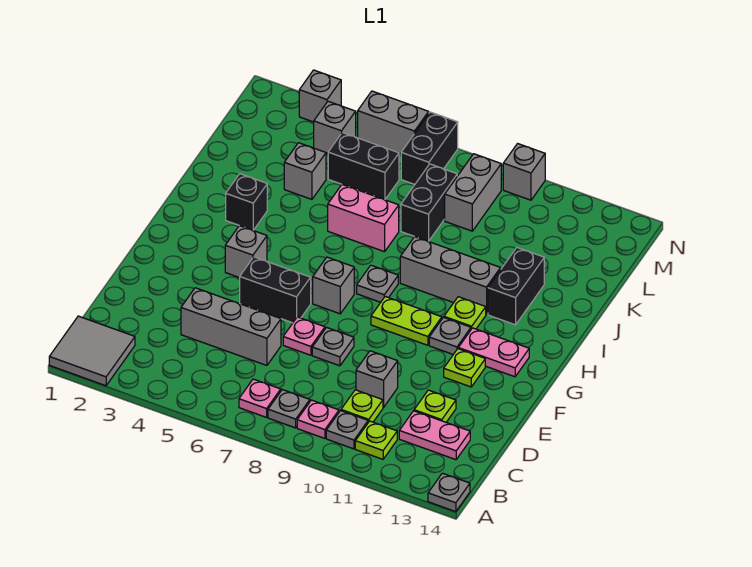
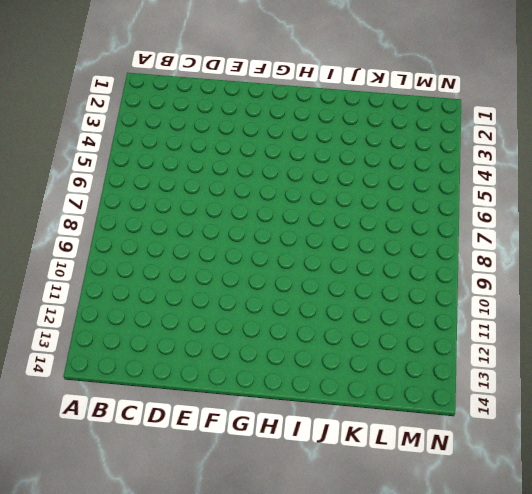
none -> grey 2x2 tile [49,316,135,386]
none -> grey 1x1 plate [428,473,470,512]
none -> pink 1x1 plate [239,379,281,417]
none -> grey 1x1 plate [268,390,310,428]

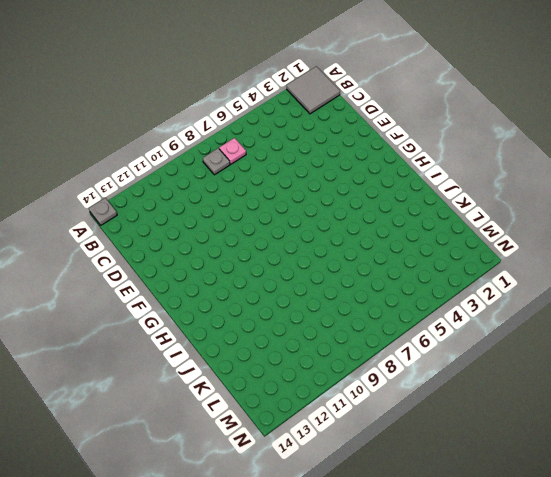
none -> pink 1x1 plate [297,400,339,438]
none -> grey 1x1 plate [326,411,368,449]
none -> lime 1x1 plate [355,421,397,459]
none -> lime 1x1 plate [341,390,383,422]

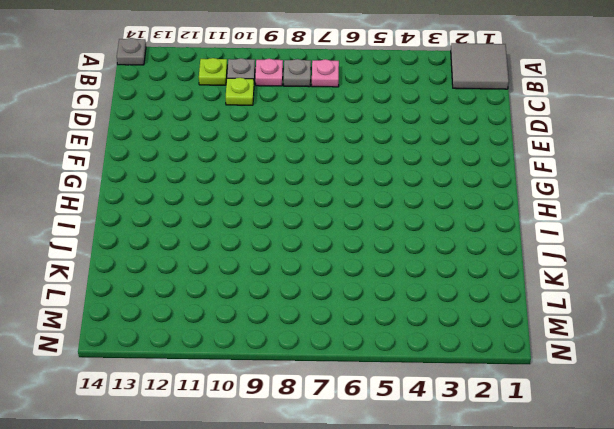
none -> pink 1x2 plate [399,411,470,460]
none -> grey 1x3 brick [181,288,281,365]
none -> grey 1x1 brick [356,351,398,407]
none -> lime 1x1 plate [414,390,456,422]

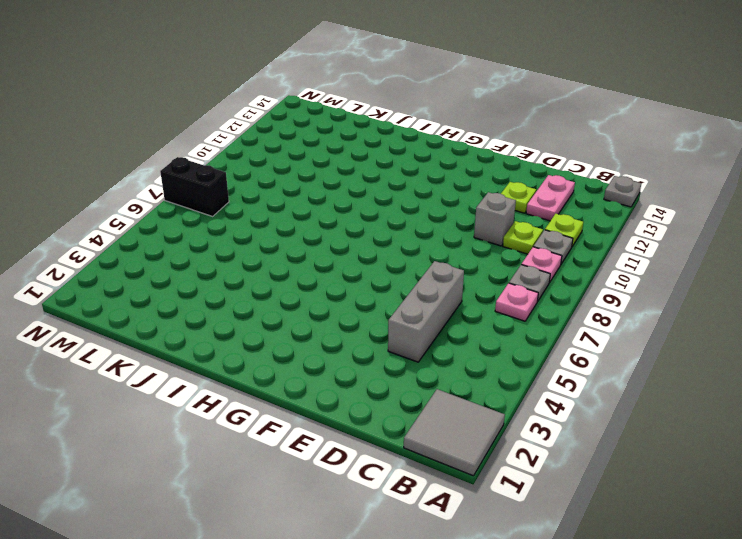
none -> pink 1x1 plate [283,317,325,355]
none -> grey 1x1 plate [312,327,354,366]
none -> black 1x2 brick [240,257,311,323]
none -> lime 1x1 plate [444,349,485,387]

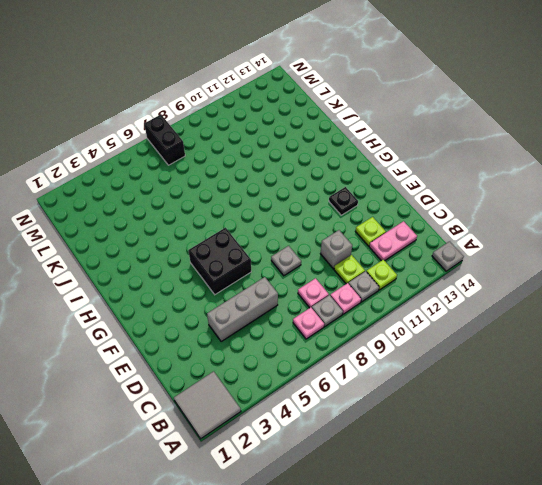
pink 1x1 plate [298,278,329,308] -> pink 1x1 plate moved to [283,317,325,355]
black 2x2 brick [188,228,251,294] -> black 1x2 brick [240,257,311,323]
black 1x1 plate [329,187,358,215] -> lime 1x1 plate [444,349,485,387]
none -> grey 1x1 brick [225,226,267,278]
none -> grey 1x1 brick [313,257,354,314]
none -> lime 1x2 plate [371,297,442,345]
none -> grey 1x1 plate [429,318,471,354]

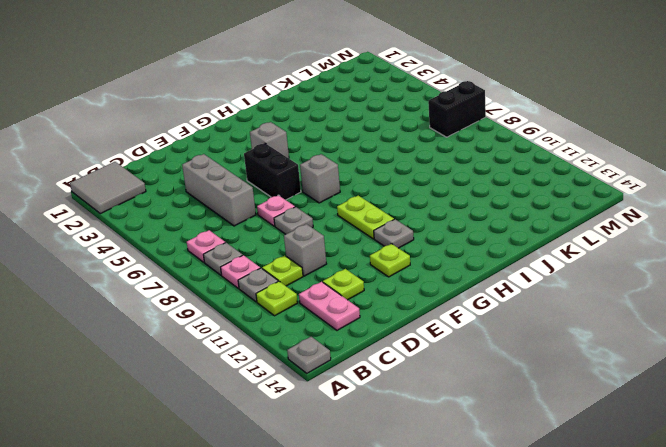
none -> pink 1x2 plate [458,328,529,377]
none -> grey 1x1 plate [357,265,398,302]
none -> lime 1x1 plate [444,297,486,329]
none -> black 1x1 brick [226,174,267,230]

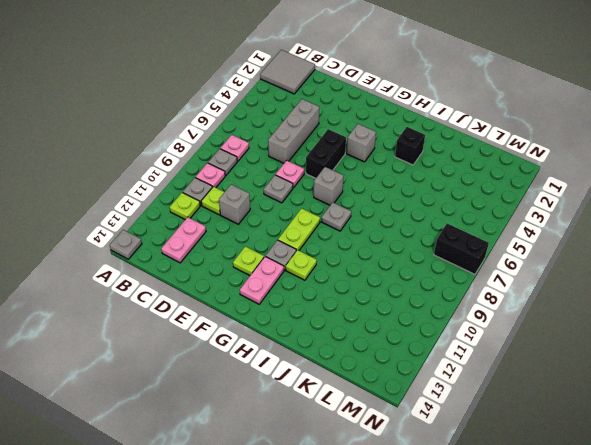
none -> lime 1x1 plate [414,390,456,422]
none -> grey 1x3 brick [400,237,501,314]
none -> black 1x2 brick [488,248,544,325]
none -> pink 1x2 brick [328,185,399,252]

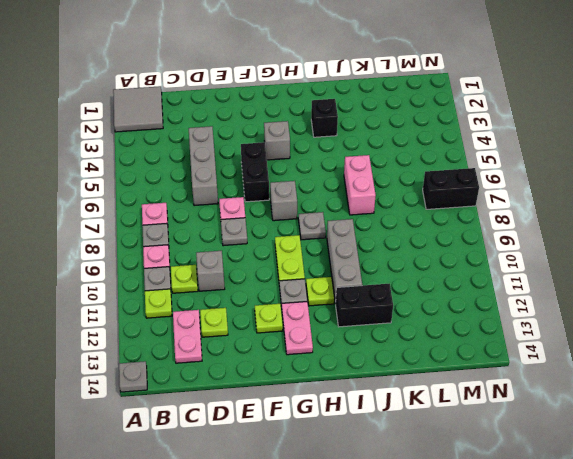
none -> grey 1x1 brick [284,143,326,199]
none -> black 1x2 brick [401,164,457,242]
none -> black 1x2 brick [328,132,399,200]
none -> grey 1x2 brick [445,154,501,231]

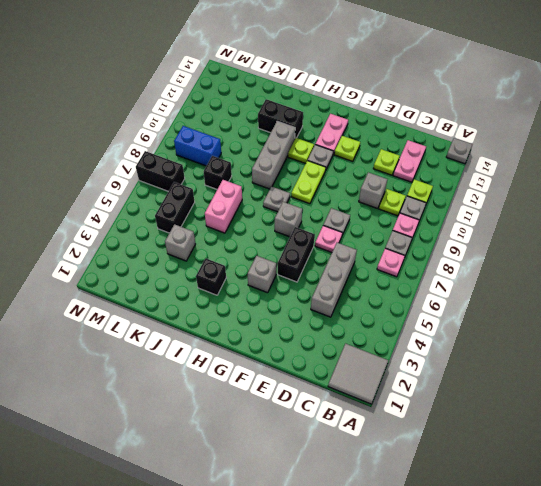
black 1x1 brick [204,156,232,189] -> black 1x2 brick [401,164,457,242]
blue 1x2 brick [174,126,221,166] -> grey 1x2 brick [445,154,501,231]
none -> grey 1x1 brick [314,101,356,153]
none -> grey 1x1 brick [299,70,341,122]
none -> grey 1x2 brick [358,91,429,153]
none -> grey 1x1 brick [503,144,545,200]

